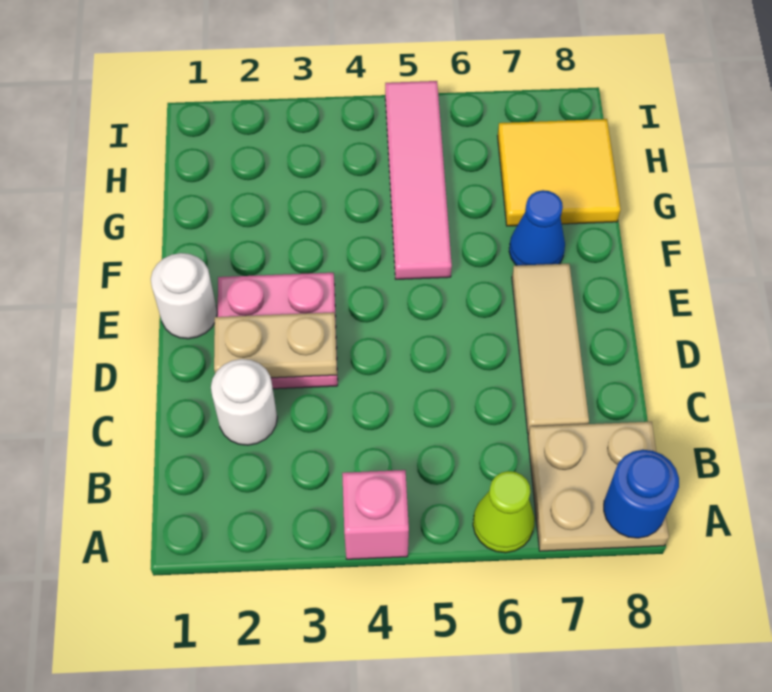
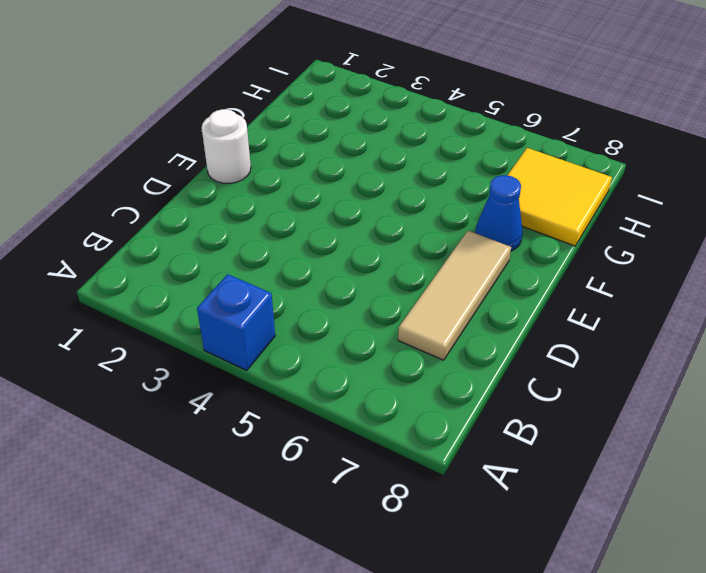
blue 1x1 brick [197,274,275,370] -> pink 1x1 brick [342,470,409,559]
none -> lime 1x1 cone [473,471,535,553]
none -> tan 2x2 plate [528,422,669,551]
none -> white 1x1 round brick [211,359,277,445]

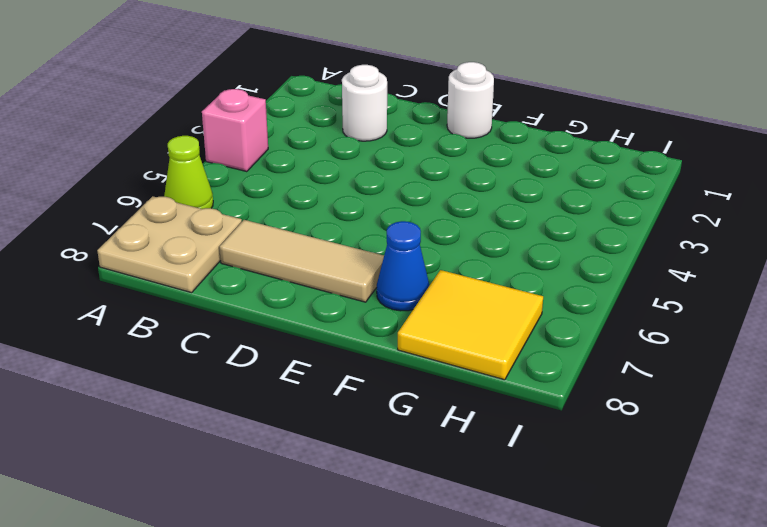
none -> pink 2x2 plate [218,273,338,389]
none -> pink 1x4 tile [385,81,452,279]
none -> blue 1x1 round brick [604,450,679,538]

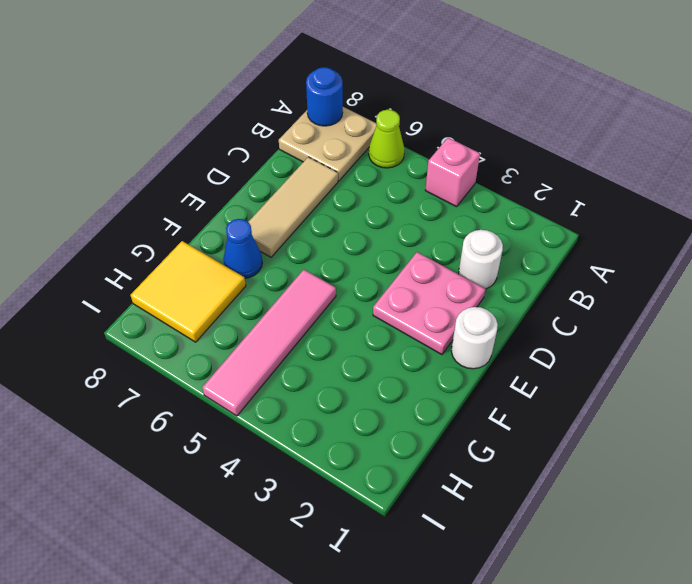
none -> tan 1x2 plate [214,312,337,378]

